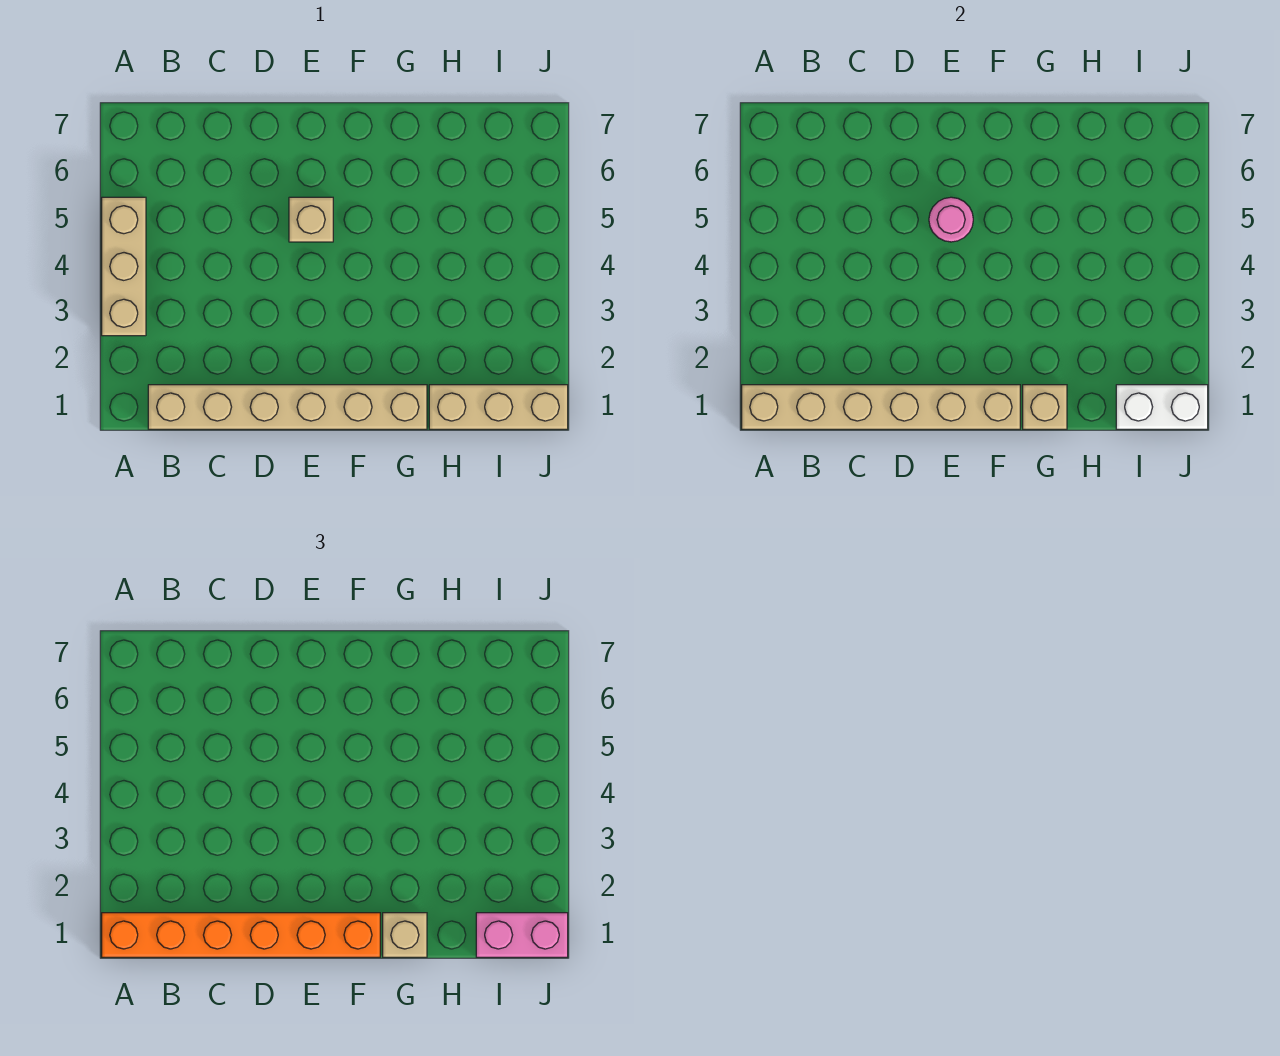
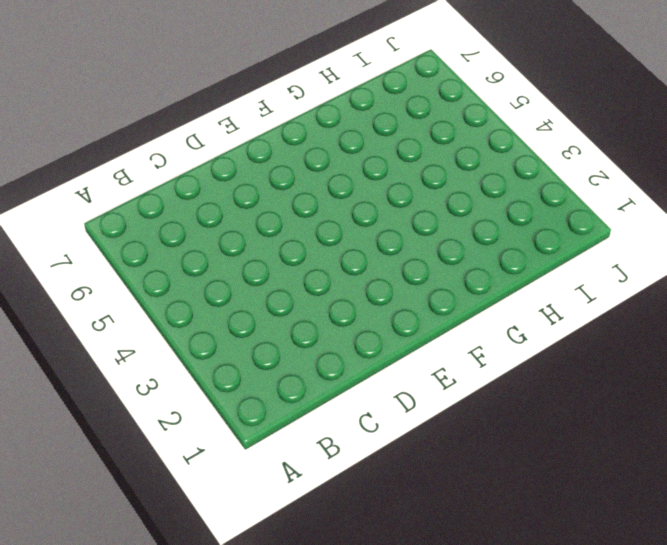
none -> tan 1x3 brick [102,197,146,336]
none -> tan 1x6 brick [148,385,427,429]

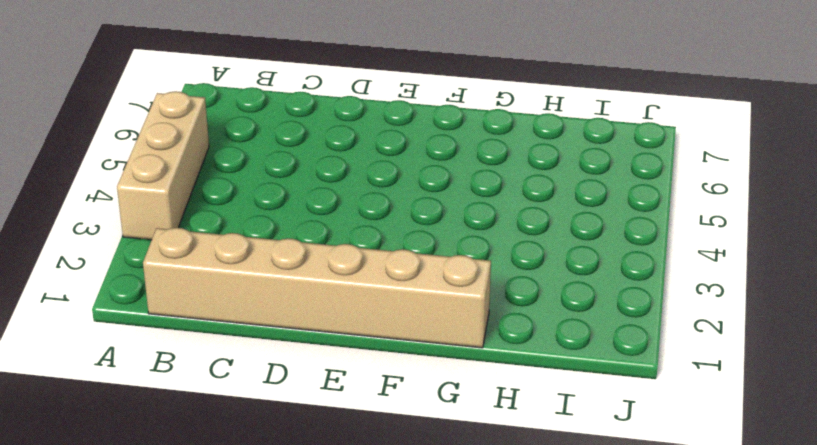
none -> tan 1x1 brick [289,197,333,242]
none -> tan 1x3 brick [429,385,568,429]

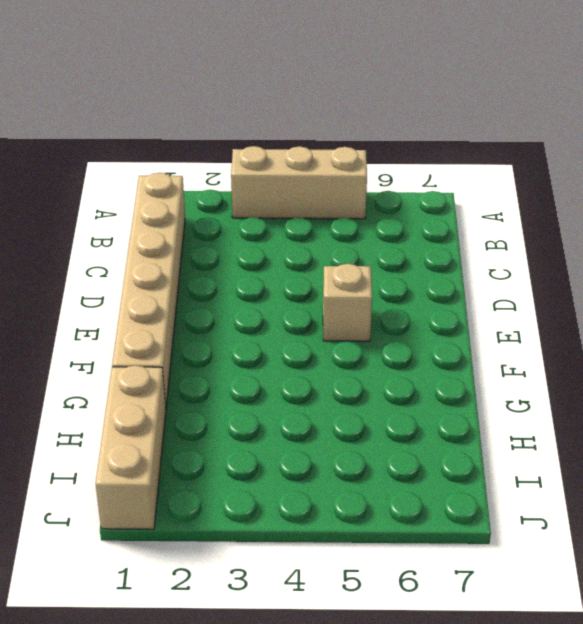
none -> tan 1x6 brick [742,385,1020,429]
none -> pink 1x1 round brick [929,197,973,242]

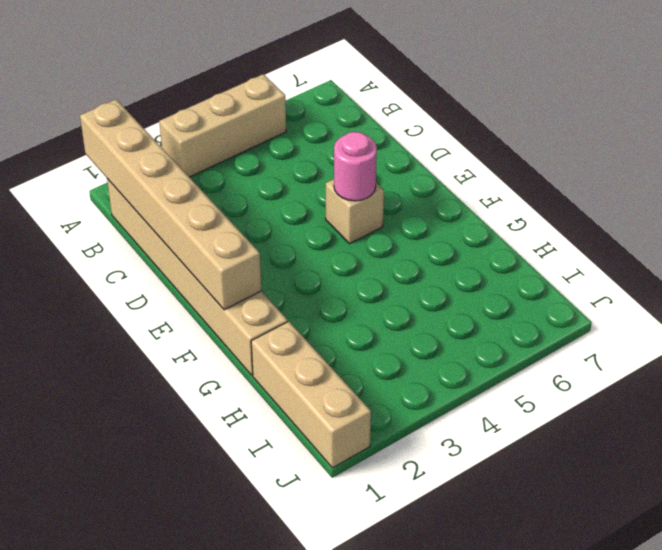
none -> tan 1x1 brick [1023,385,1067,429]
none -> white 1x2 brick [1116,385,1208,429]

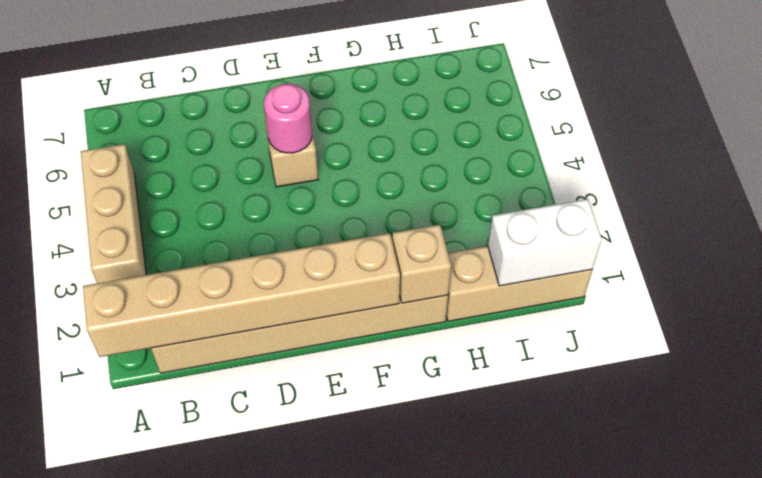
none -> orange 1x6 brick [102,913,380,957]
none -> tan 1x1 brick [383,913,427,957]

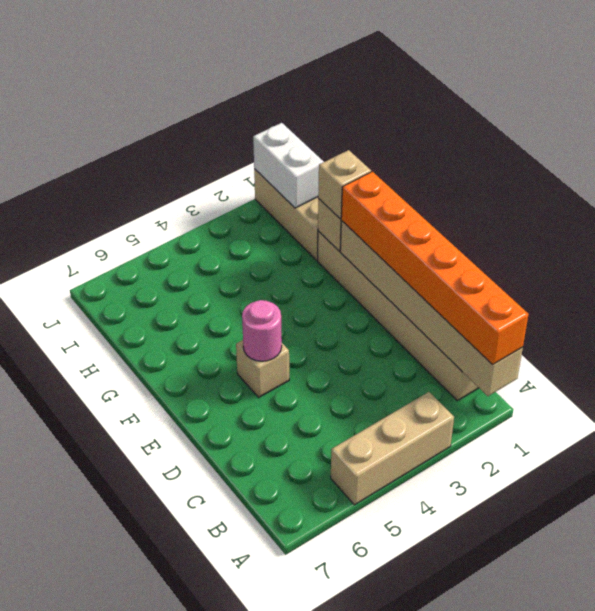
none -> pink 1x2 brick [476,913,568,957]

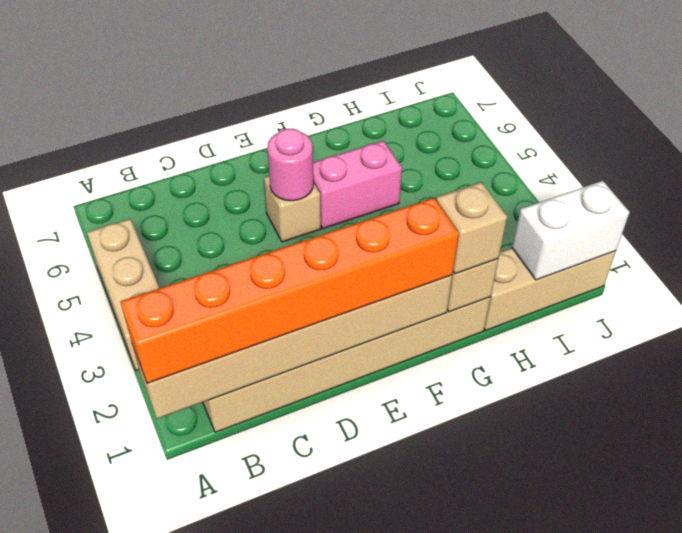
pink 1x2 brick [313,141,402,228] -> pink 1x2 brick moved to [476,913,568,957]

